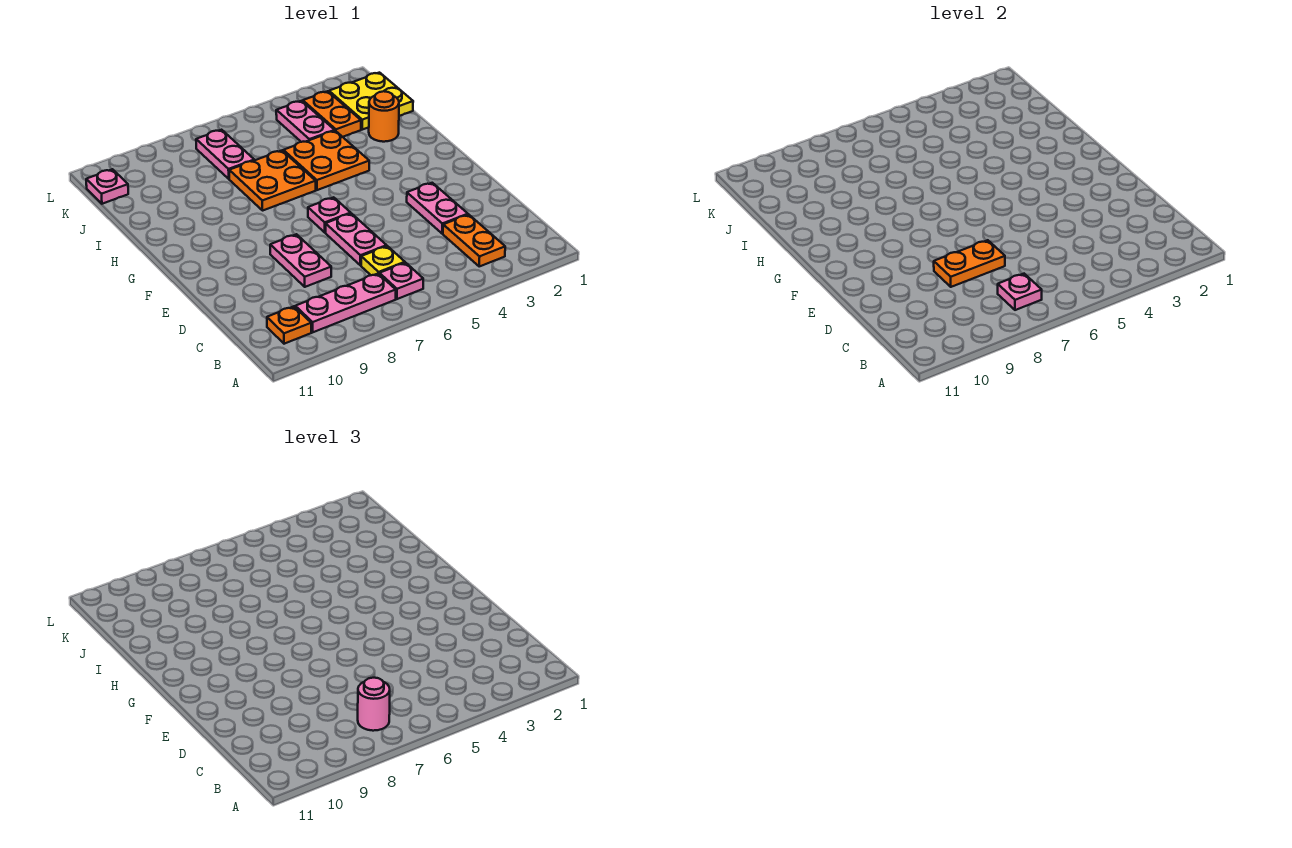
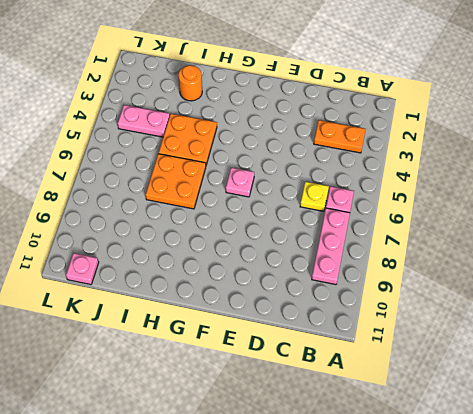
none -> orange 1x1 plate [267,306,311,344]
none -> pink 1x2 plate [407,183,468,234]
none -> pink 1x2 plate [326,213,387,265]

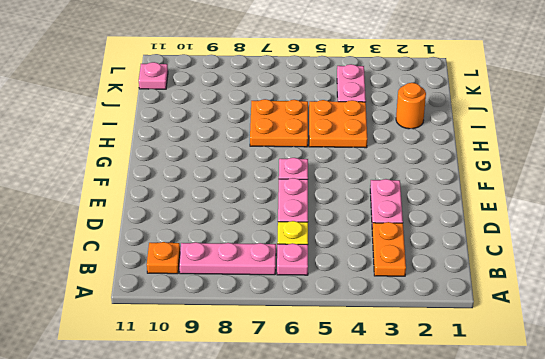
none -> pink 1x2 plate [270,234,331,287]
none -> yellow 2x2 plate [329,73,413,130]
none -> orange 1x2 plate [303,91,361,137]

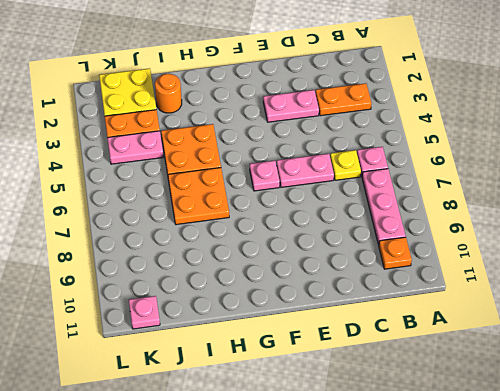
none -> pink 1x2 plate [270,234,331,287]
none -> pink 1x2 plate [196,130,254,179]
none -> pink 1x1 plate [998,274,1042,310]

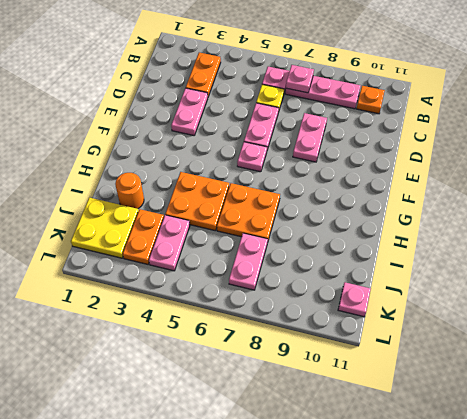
none -> orange 1x2 plate [934,240,1005,287]
none -> pink 1x1 round brick [358,678,390,731]

